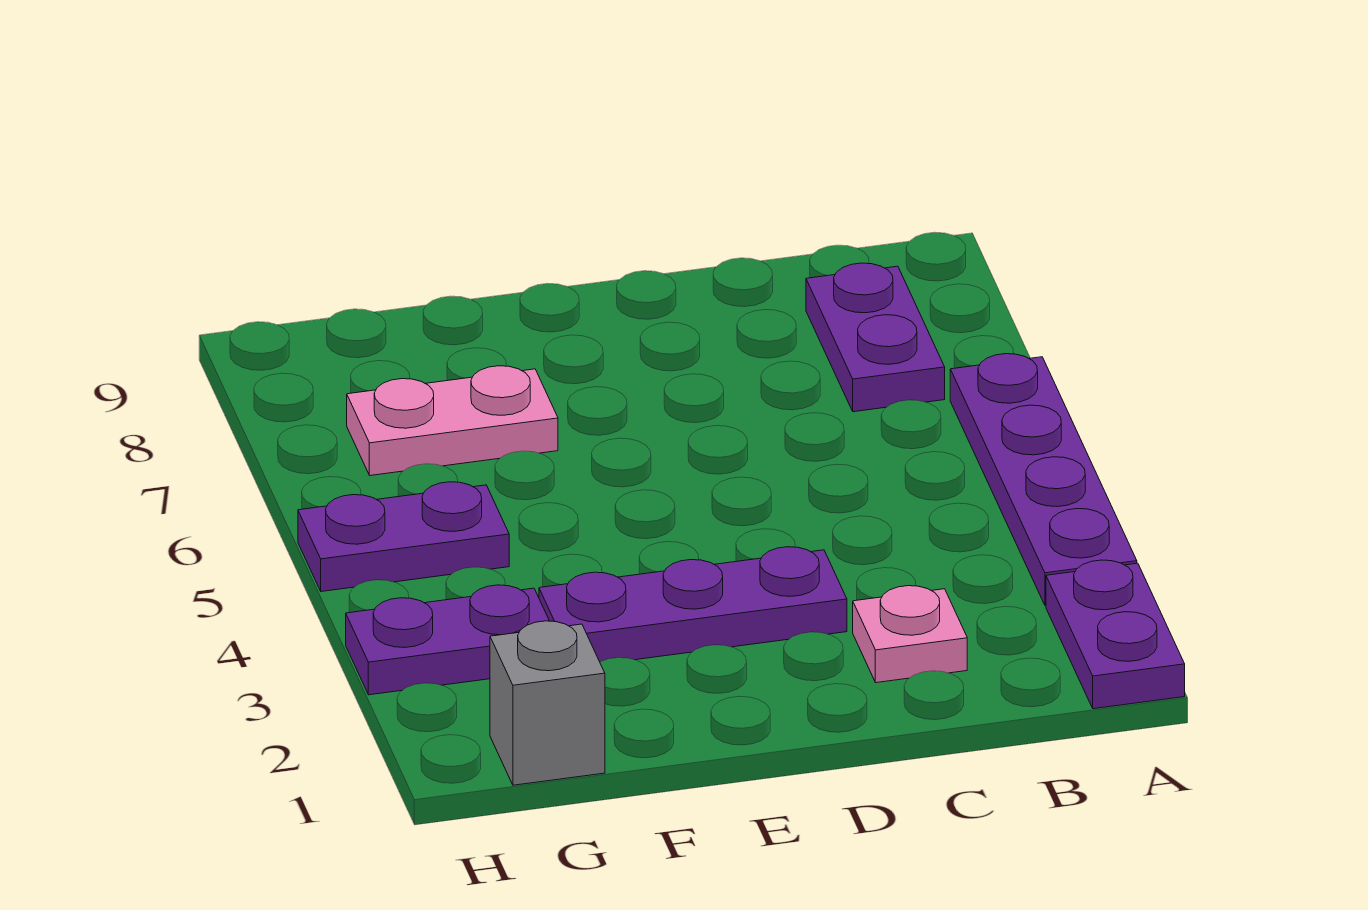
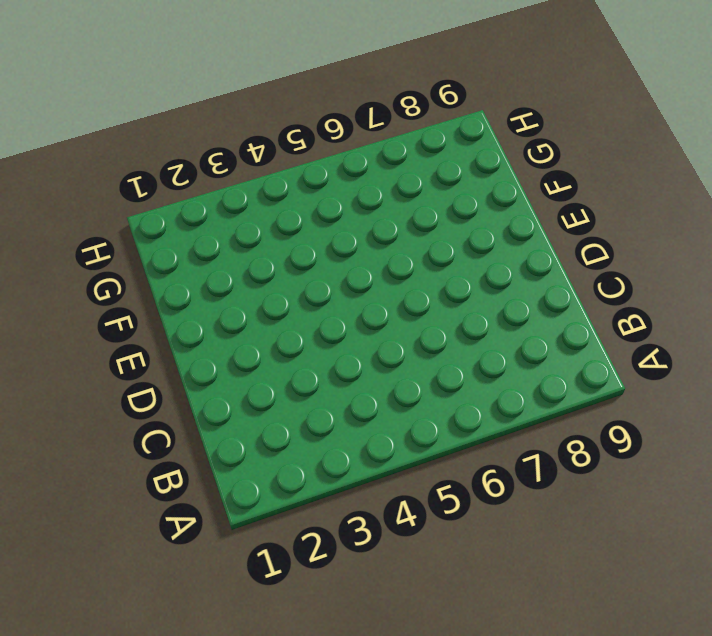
none -> purple 1x2 plate [1046,560,1185,709]
none -> purple 1x4 plate [950,354,1137,605]

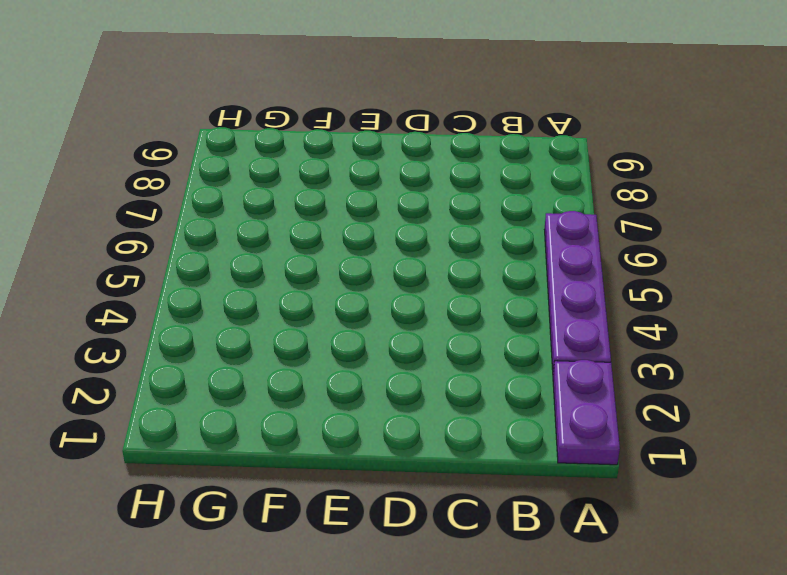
none -> purple 1x2 plate [806,263,945,412]
none -> pink 1x1 plate [853,586,967,683]

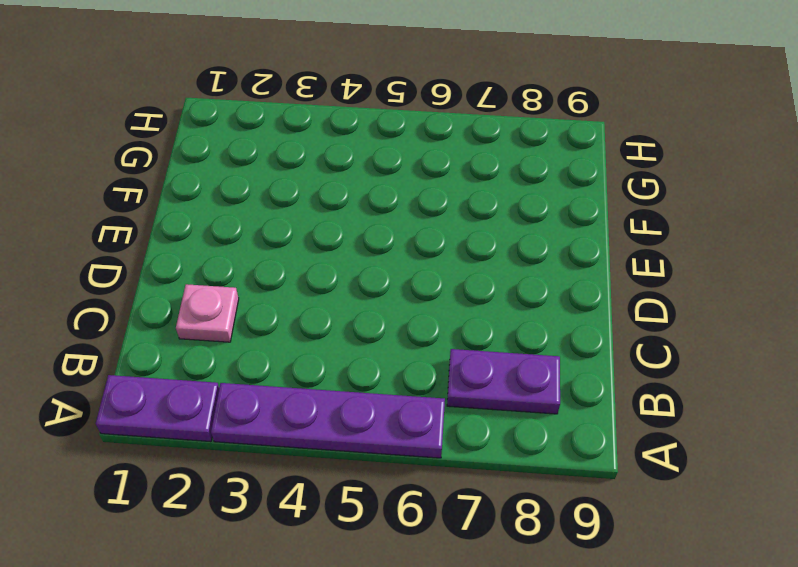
none -> purple 1x3 plate [539,547,847,662]
none -> pink 1x2 plate [347,366,558,476]

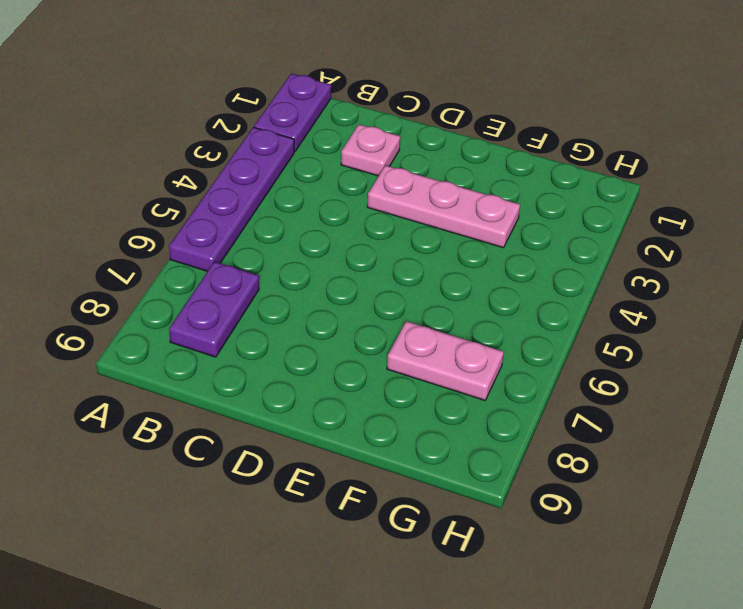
pink 1x3 plate [367,165,520,248] -> purple 1x3 plate [539,547,847,662]
none -> grey 1x1 brick [490,621,605,785]
none -> purple 1x2 plate [346,585,549,695]

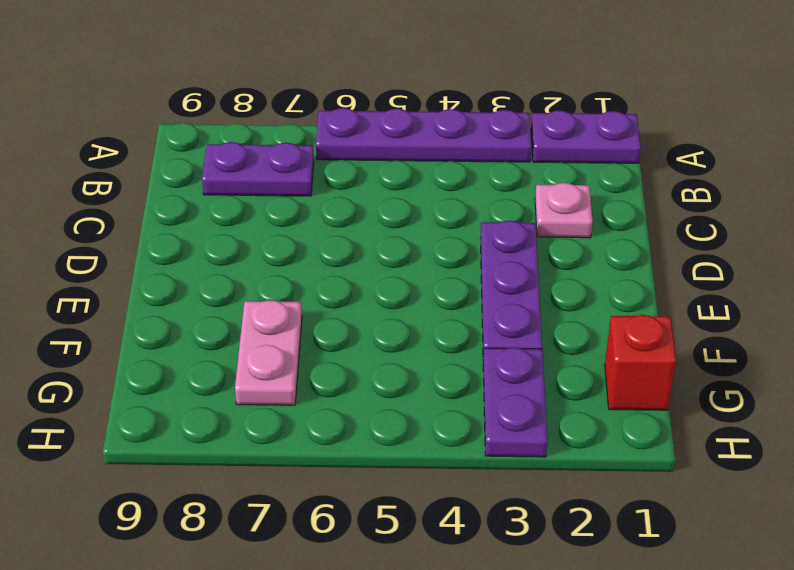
red 1x1 brick [605,315,676,410] -> grey 1x1 brick [490,621,605,785]
none -> purple 1x2 plate [298,482,509,592]

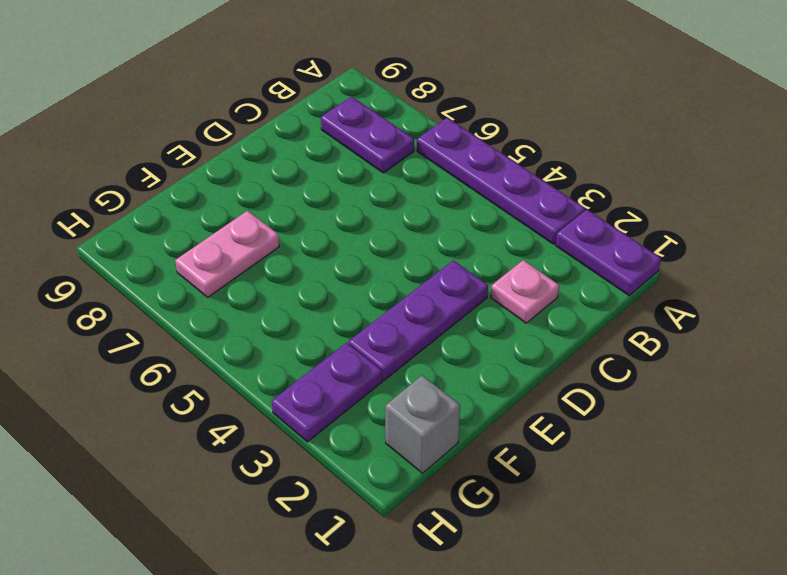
none -> purple 1x2 plate [298,482,509,592]

